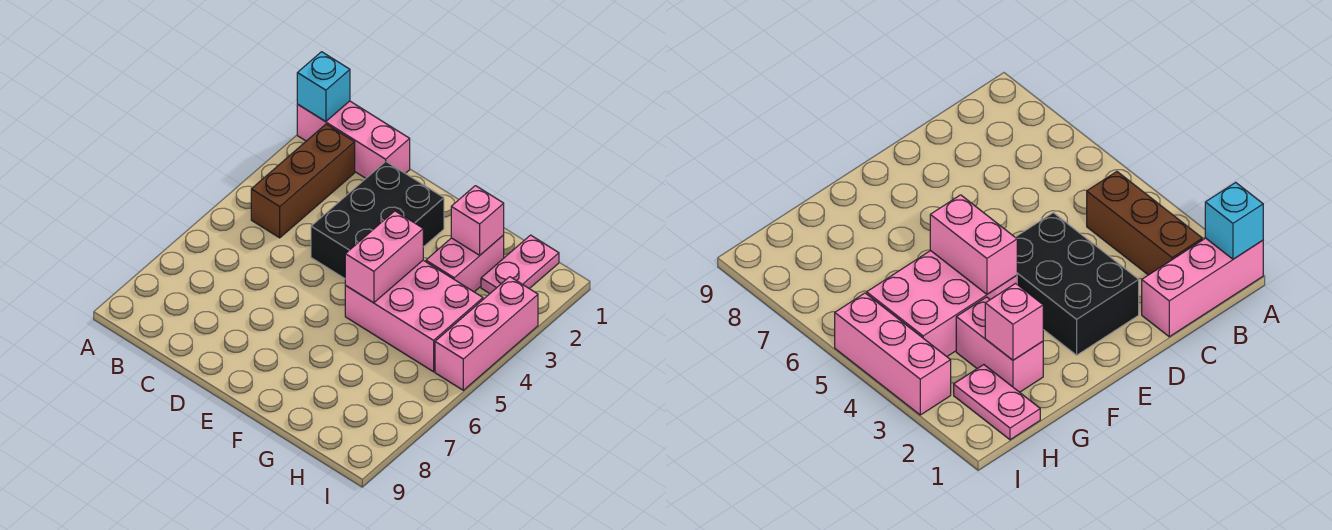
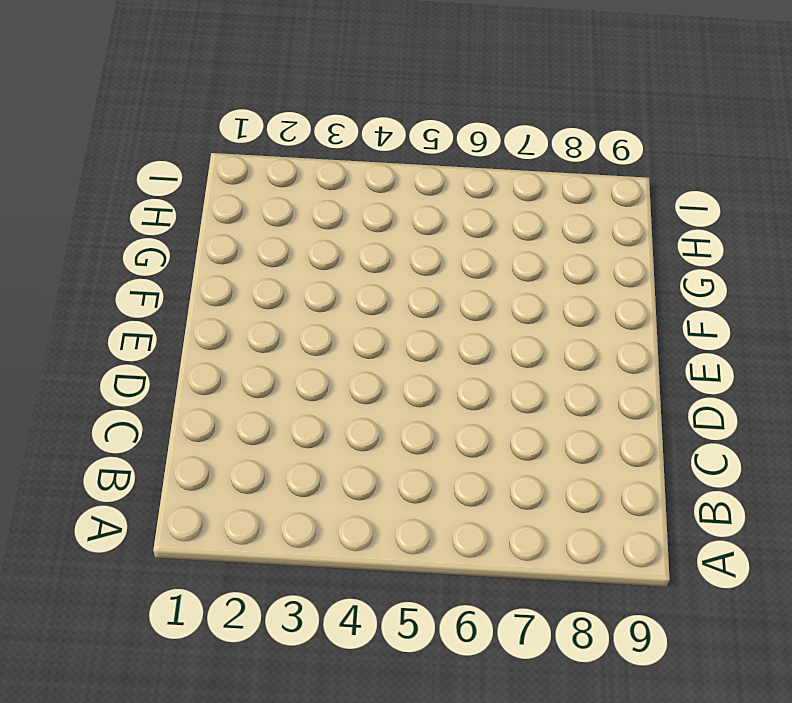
none -> pink 1x3 brick [297,101,410,178]
none -> brown 1x3 brick [251,124,355,238]

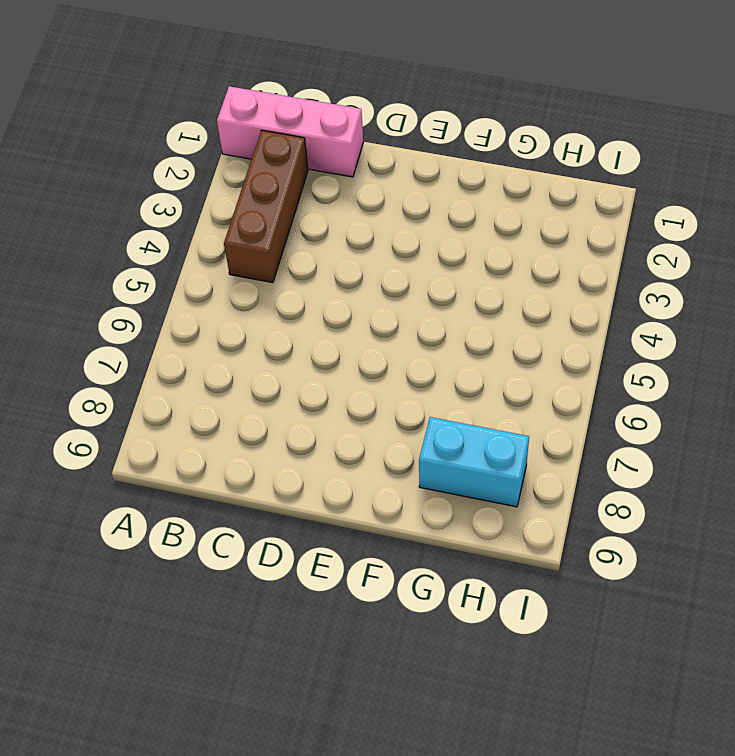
cyan 1x2 brick [419,417,529,507] -> none
none -> black 2x3 brick [311,162,444,279]
none -> pink 2x3 brick [345,260,483,372]

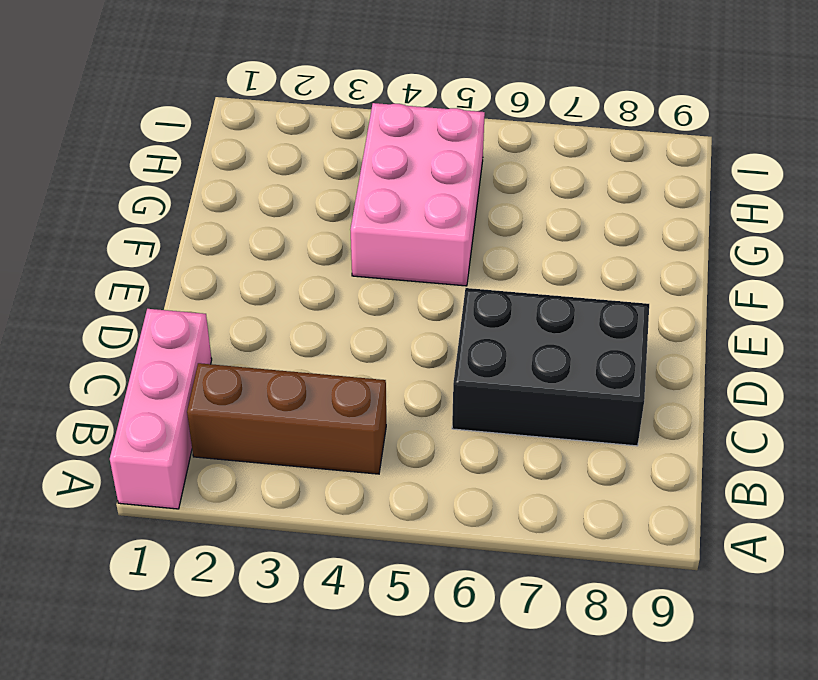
black 2x3 brick [452,288,649,446] -> black 2x3 brick moved to [311,162,444,279]
none -> pink 1x2 brick [426,235,504,292]
none -> pink 1x2 plate [481,235,559,293]

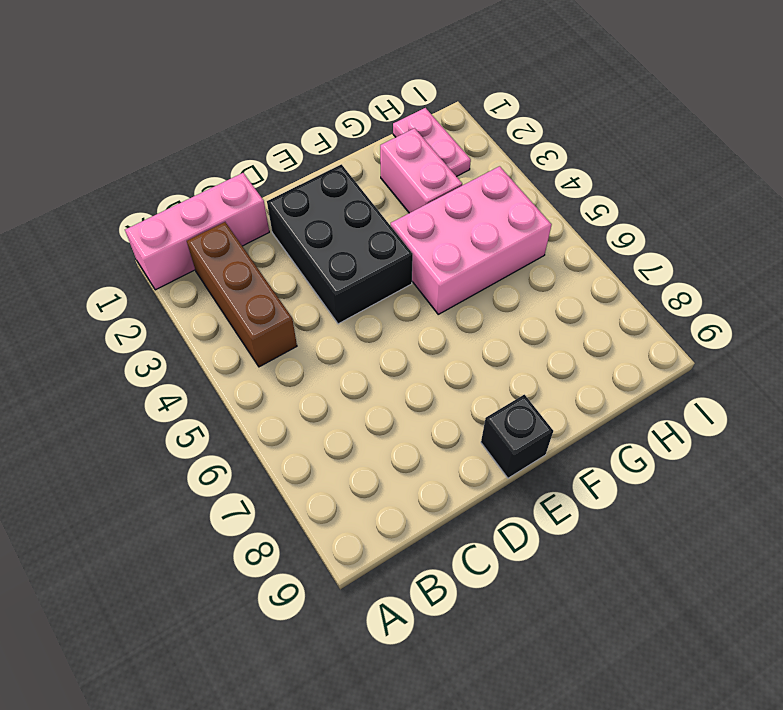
black 1x1 brick [481,395,553,478] -> none
none -> pink 1x3 brick [435,277,538,390]
none -> cyan 1x1 brick [297,52,350,122]

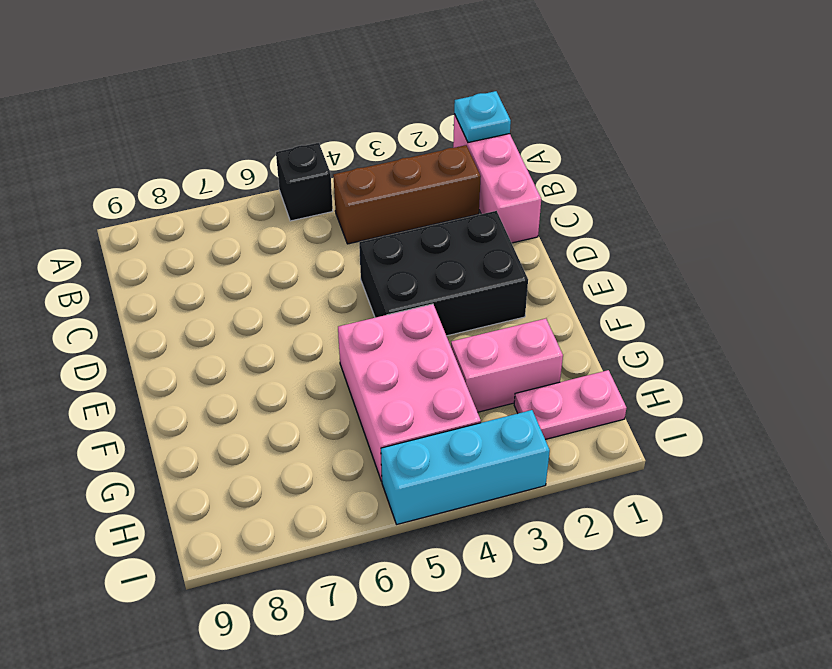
cyan 1x1 plate [454,91,511,143] -> cyan 1x1 brick [297,52,350,122]
black 1x1 brick [276,143,333,221] -> none
cyan 1x3 brick [381,410,550,524] -> pink 1x3 brick [435,277,538,390]
none -> pink 1x2 brick [345,211,423,303]
none -> pink 1x1 brick [451,186,504,255]

